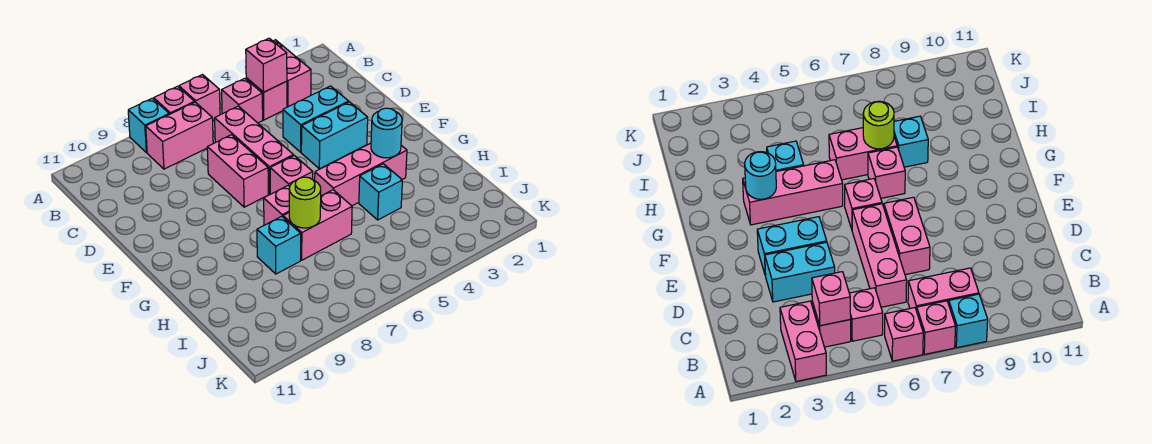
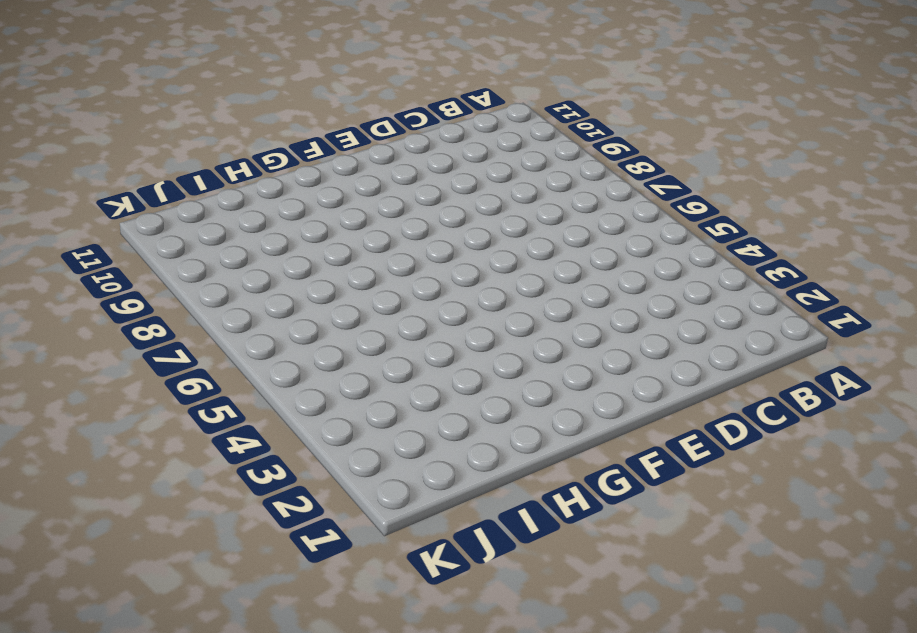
none -> pink 1x2 brick [273,40,311,107]
none -> pink 1x1 brick [179,75,220,120]
none -> pink 1x1 brick [154,86,195,114]

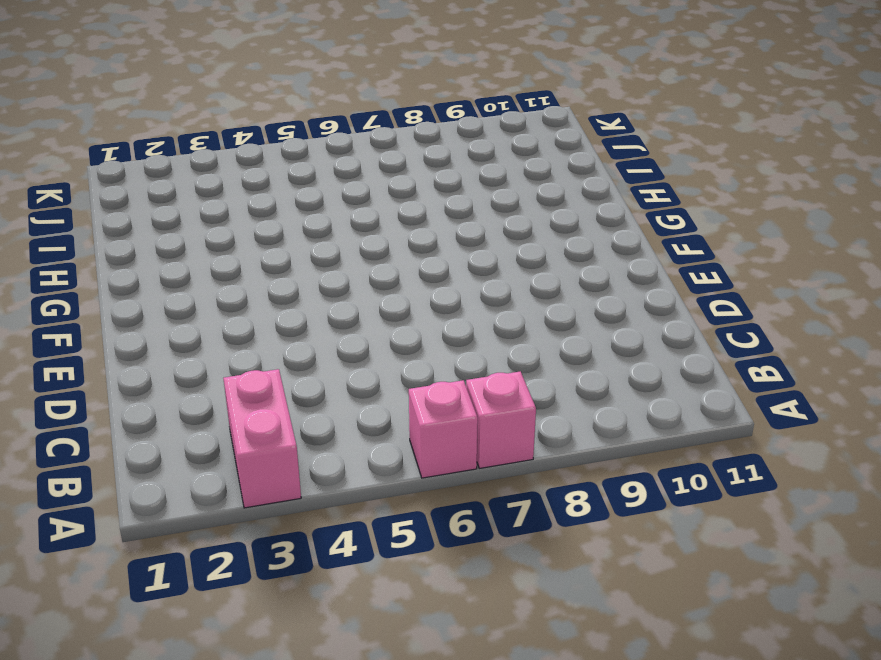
none -> cyan 1x1 brick [128,98,169,153]
none -> pink 1x1 brick [246,78,287,120]
none -> pink 1x1 brick [222,79,263,123]

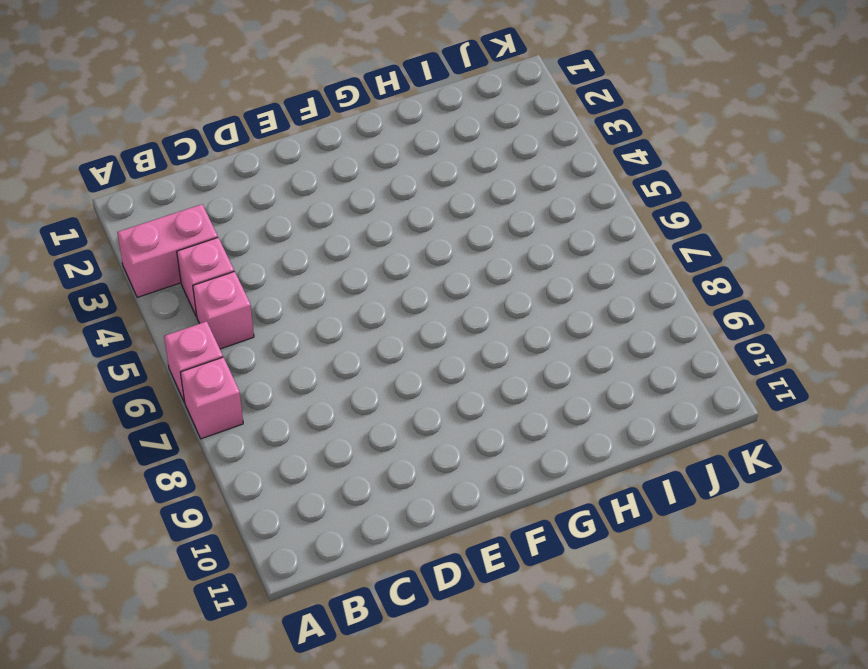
none -> cyan 1x1 brick [128,98,169,153]
none -> pink 1x2 brick [146,102,213,169]
none -> pink 1x3 brick [215,106,293,194]

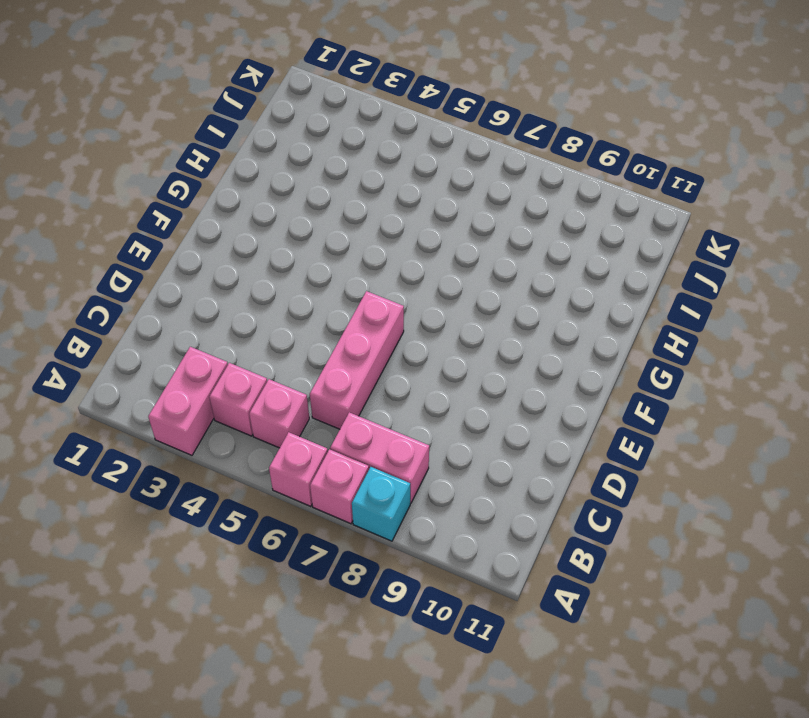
none -> cyan 1x2 brick [283,86,349,152]
none -> pink 1x2 brick [207,135,268,207]
none -> cyan 1x2 brick [301,102,368,169]

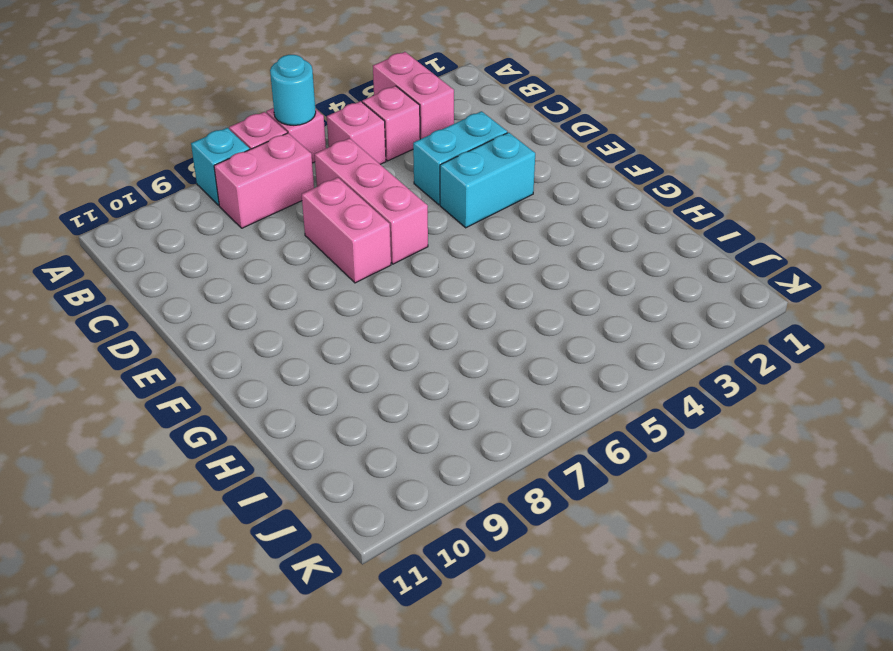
cyan 1x1 round brick [270,55,316,125] -> cyan 1x1 round brick moved to [371,108,402,158]
none -> pink 1x1 brick [270,156,313,194]
none -> pink 1x3 brick [315,143,407,206]
none -> pink 1x1 brick [264,186,290,225]

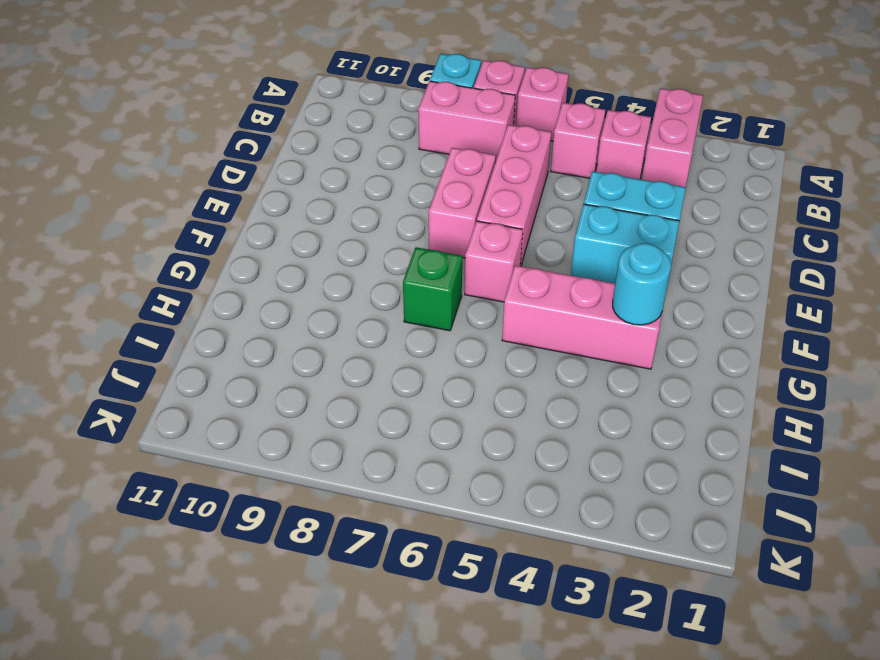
green 1x1 brick [403,247,462,331] -> pink 1x1 brick [264,186,290,225]
none -> cyan 1x1 brick [359,164,402,220]
none -> pink 1x2 brick [283,190,352,260]
none -> cyan 1x1 brick [257,216,301,274]

